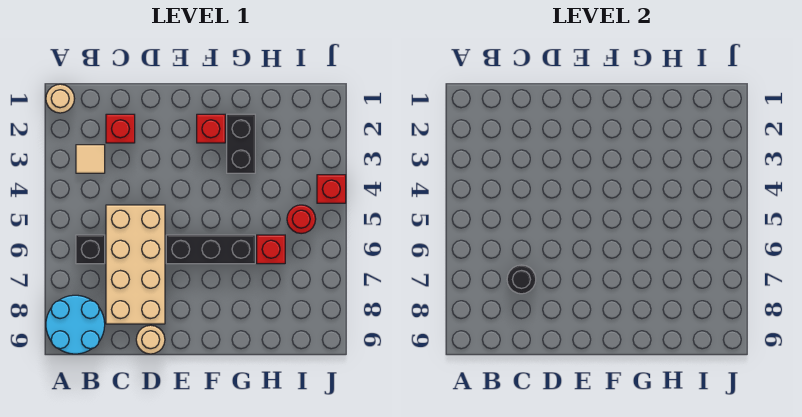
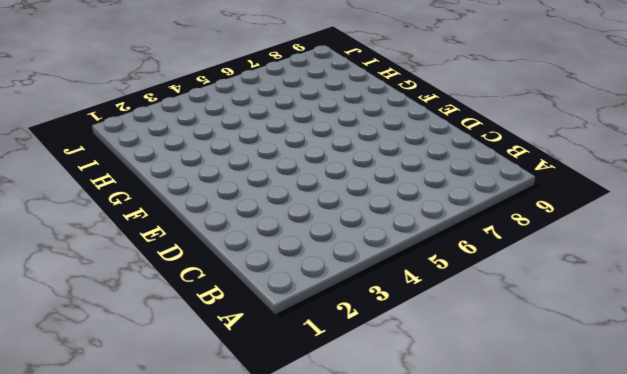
none -> tan 1x1 round brick [46,84,75,113]
none -> cyan 2x2 round brick [46,295,105,354]
none -> tan 1x1 tile [76,145,105,173]

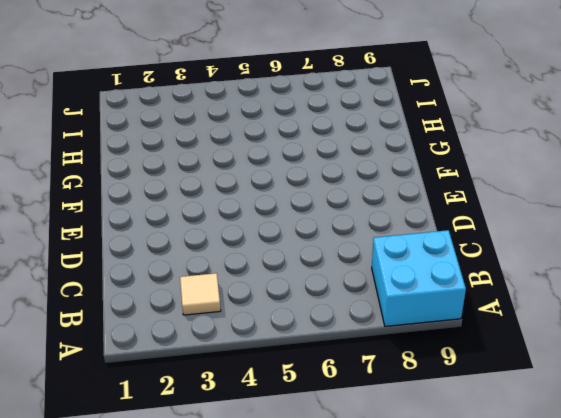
cyan 2x2 brick [372,230,466,326] -> cyan 2x2 round brick [46,295,105,354]
none -> tan 1x1 round brick [46,84,75,113]
none -> black 1x1 brick [76,235,105,264]
none -> red 1x1 brick [106,114,135,143]

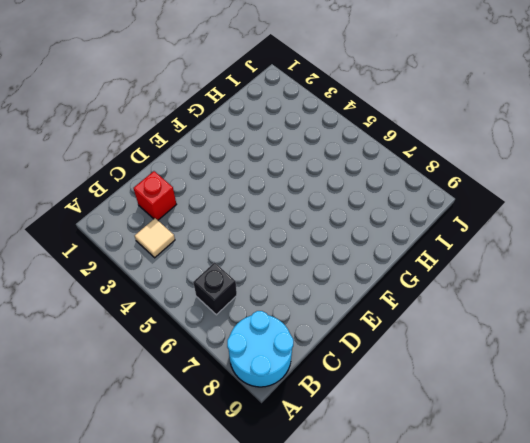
none -> tan 1x1 round brick [46,84,75,113]
none -> tan 2x4 brick [106,205,165,324]
none -> tan 1x1 round brick [136,325,165,354]

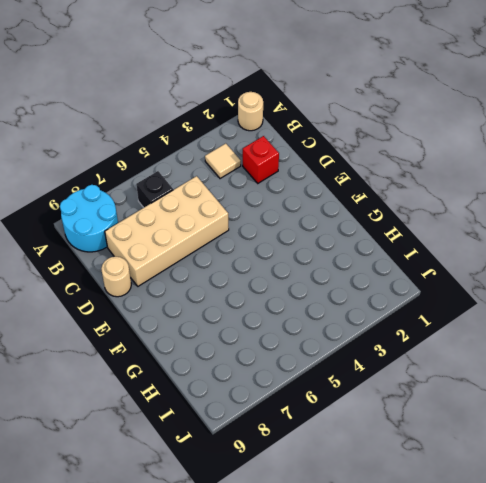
none -> black 1x3 brick [166,235,255,264]
none -> red 1x1 brick [197,114,225,143]
none -> black 1x2 brick [227,114,255,173]

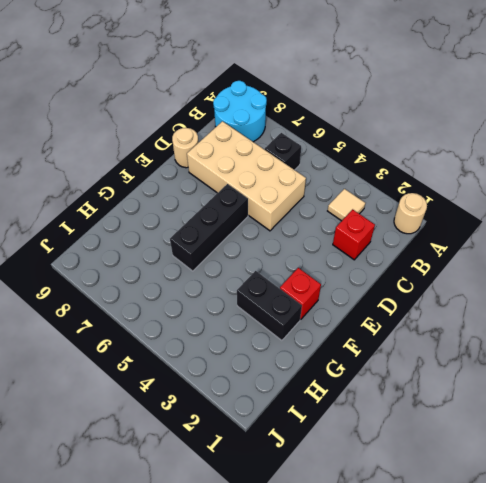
none -> red 1x1 brick [257,235,285,264]
none -> red 1x1 round brick [287,205,316,234]
none -> red 1x1 brick [317,175,346,203]

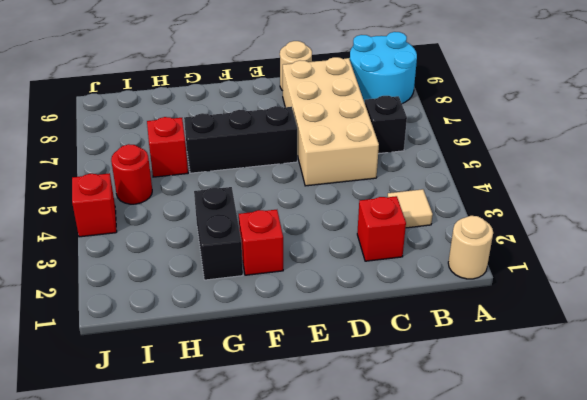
none -> black 1x1 round brick [507,265,536,294]

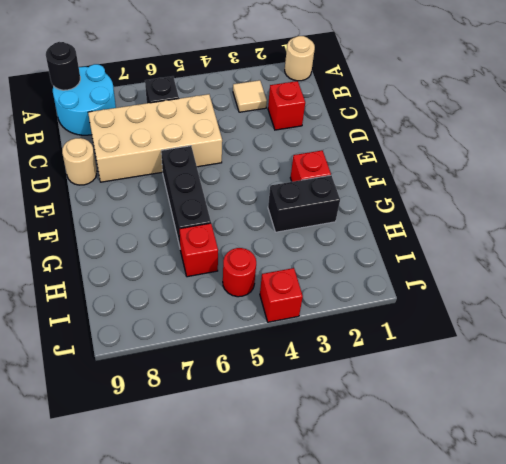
black 1x1 round brick [46,42,80,90] -> black 1x1 round brick moved to [507,265,536,294]

